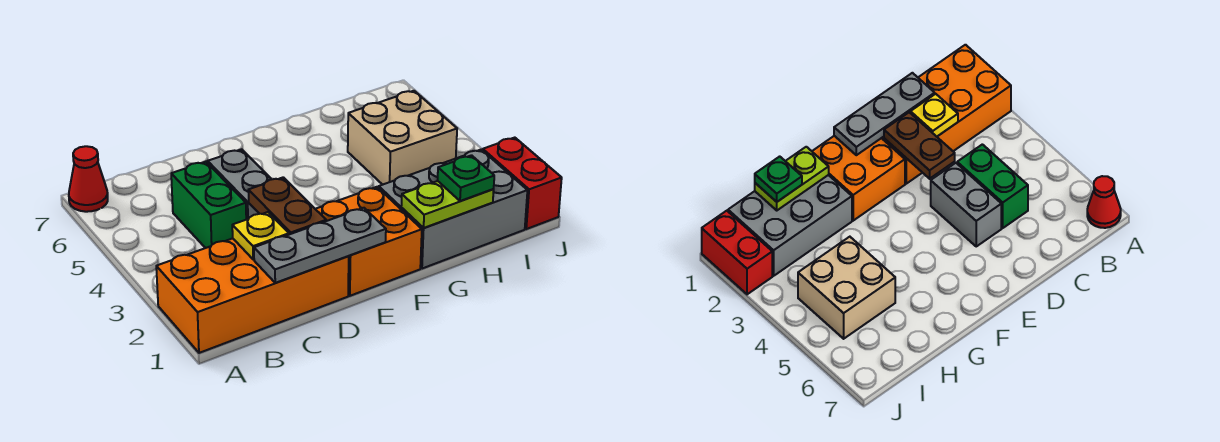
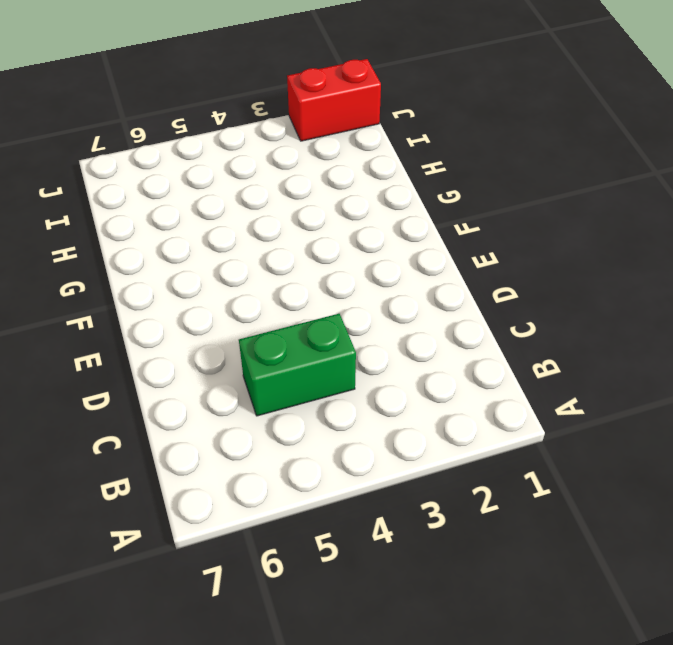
none -> orange 2x4 brick [156,238,349,353]
none -> red 1x1 cone [69,146,108,212]
none -> grey 1x2 brick [208,149,272,219]

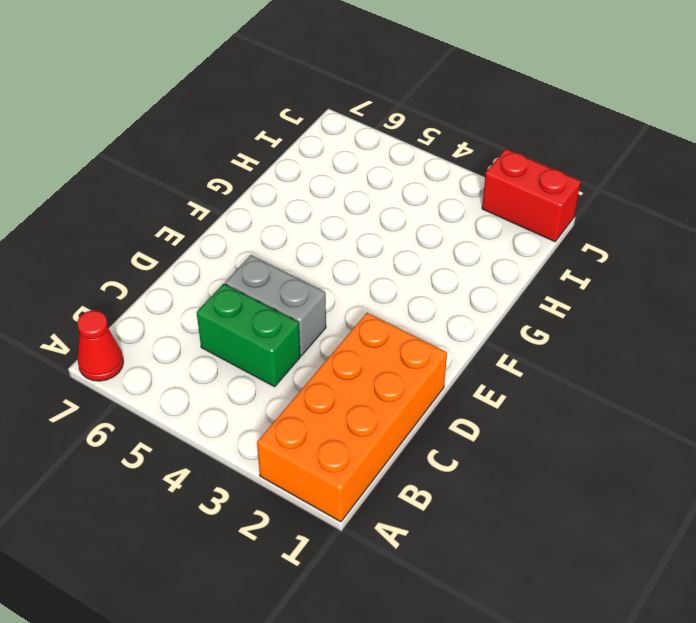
none -> orange 2x2 brick [316,187,422,296]
none -> grey 2x3 brick [379,150,527,269]
none -> tan 2x2 brick [348,91,457,185]

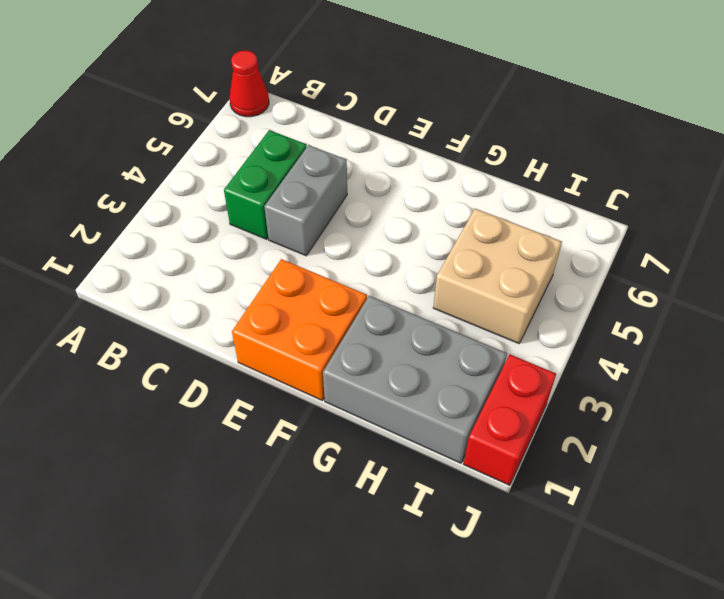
none -> orange 2x4 brick [156,238,349,353]
none -> grey 1x3 plate [254,208,386,283]
none -> yellow 1x1 plate [232,212,289,260]

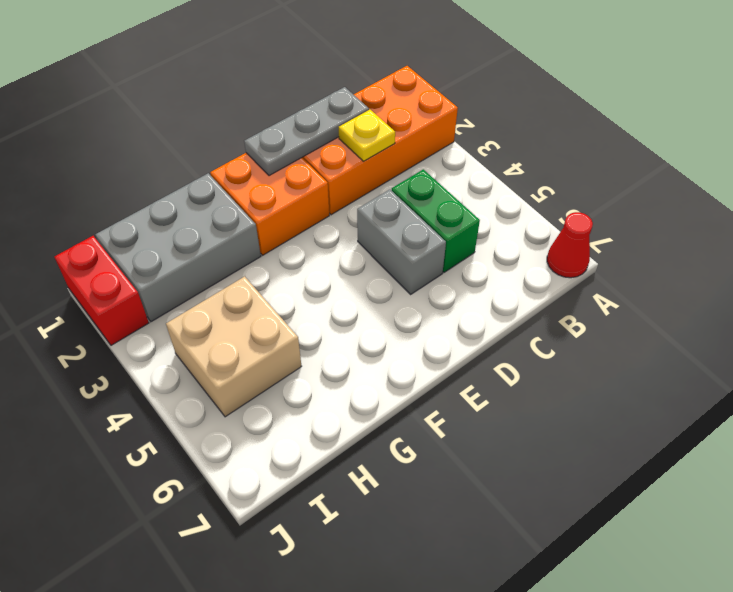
none -> brown 1x2 plate [248,177,326,235]
none -> lime 1x2 plate [401,181,494,228]
none -> green 1x1 plate [438,155,494,201]

